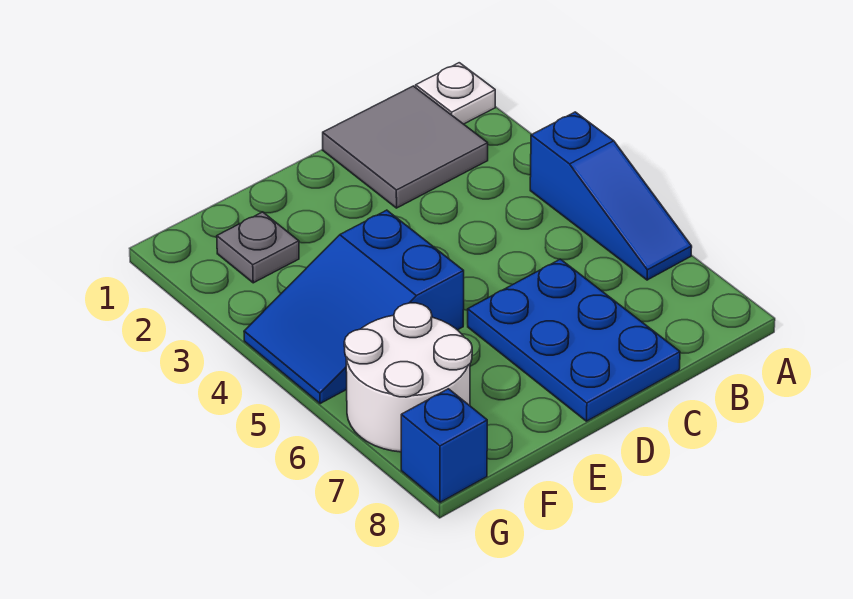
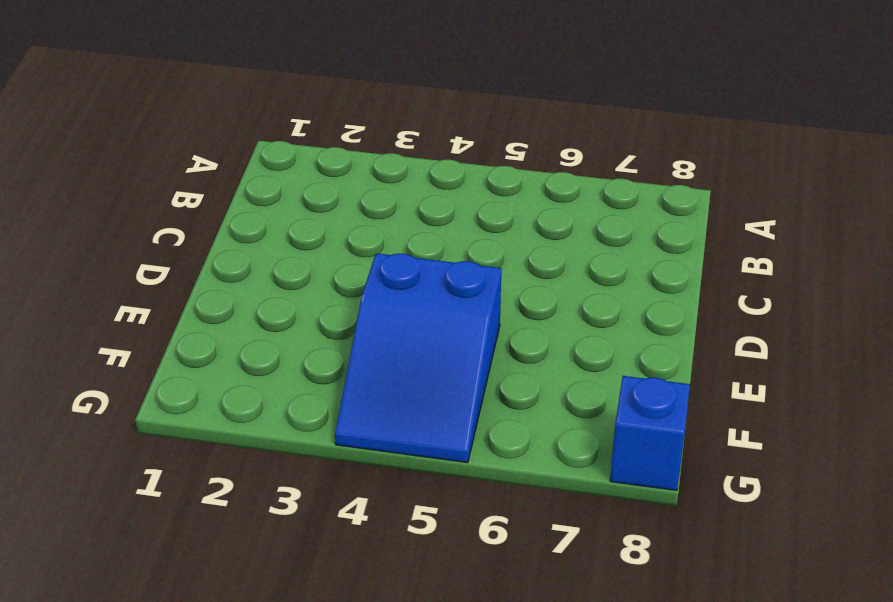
none -> white 1x1 plate [416,63,495,124]
none -> blue 1x3 slope [530,112,692,280]

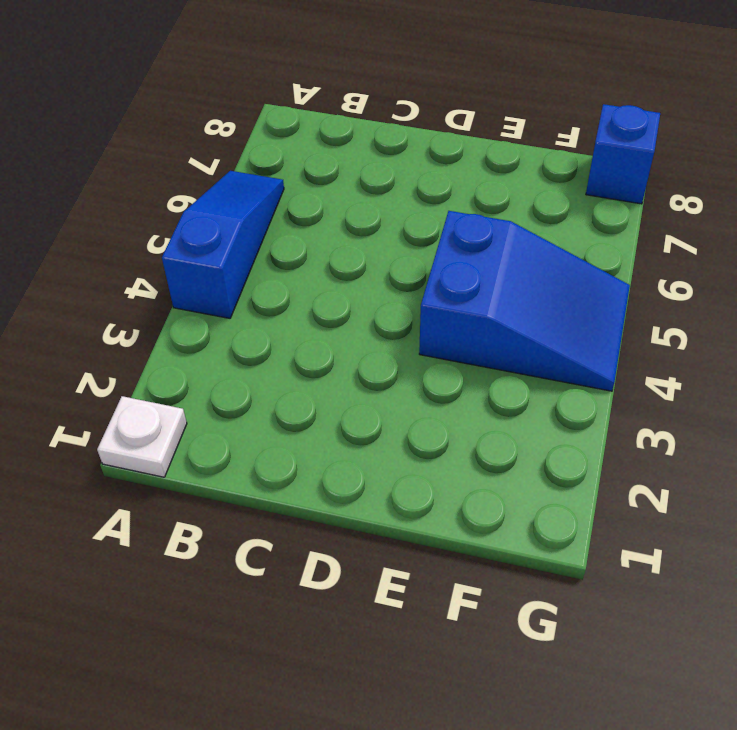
none -> grey 2x2 tile [323,86,488,208]
none -> blue 2x3 plate [468,259,680,421]

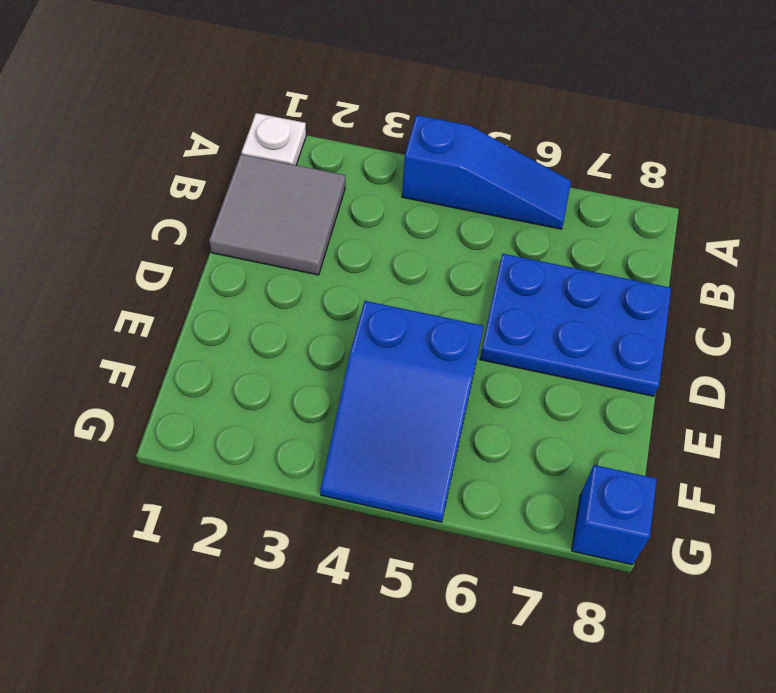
none -> grey 1x1 plate [217,212,299,283]
none -> white 2x2 round brick [344,303,472,452]

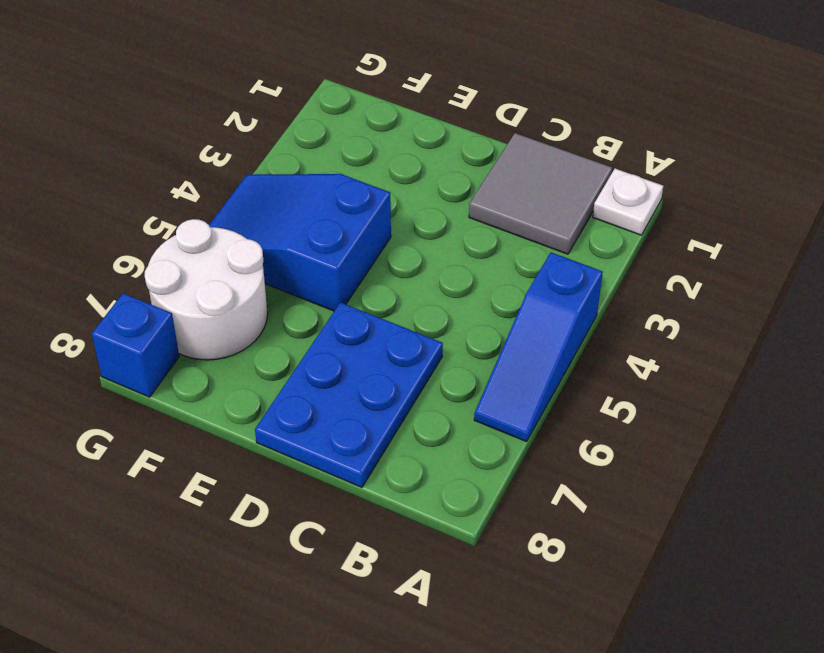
none -> grey 1x1 plate [217,212,299,283]

